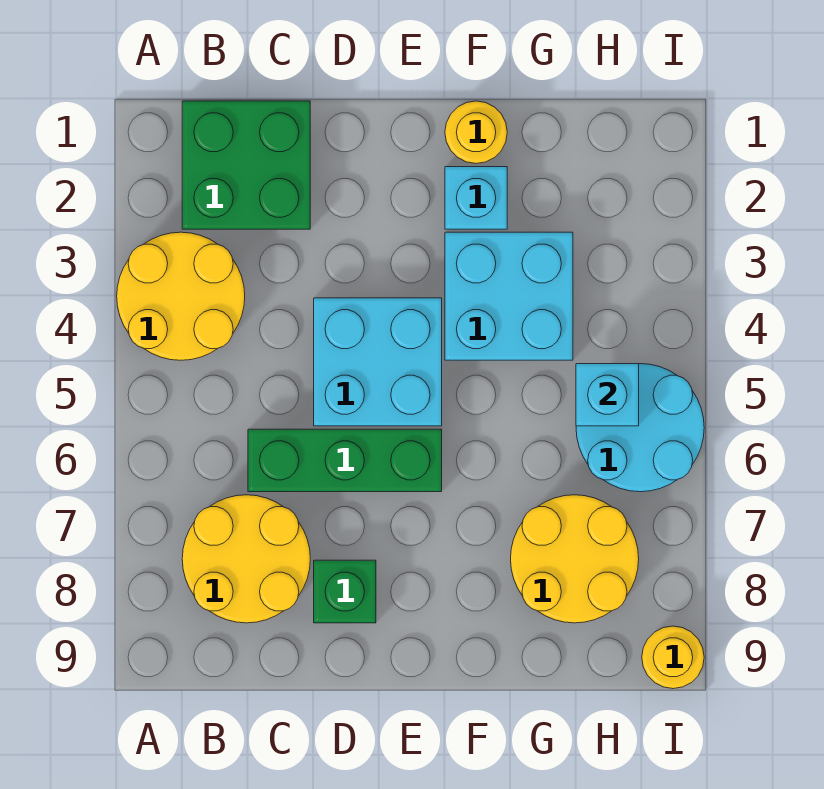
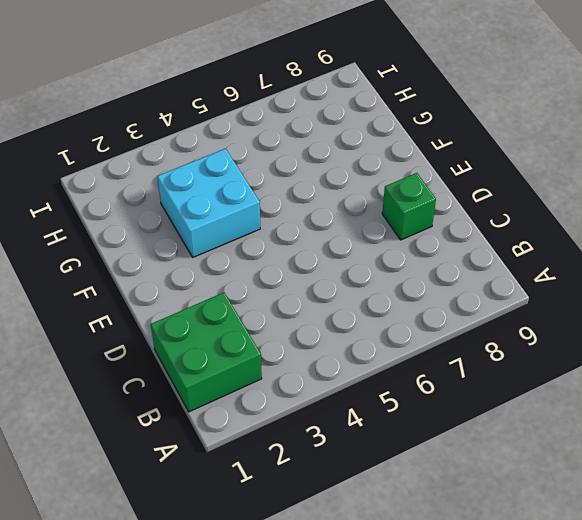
none -> yellow 2x2 round brick [117,232,245,360]
none -> yellow 2x2 round brick [182,495,310,623]
none -> green 1x3 brick [248,429,442,492]

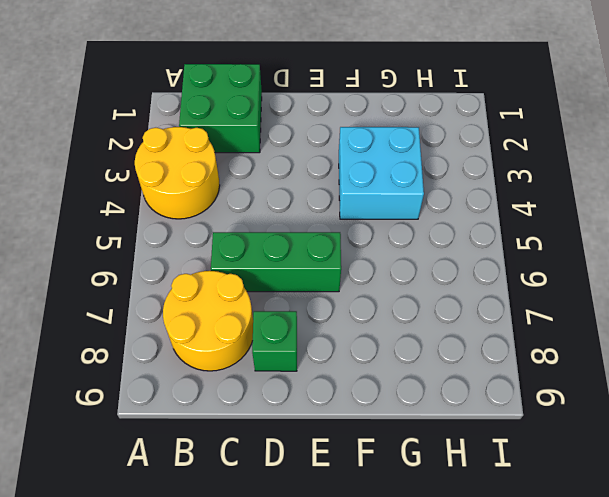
none -> cyan 2x2 brick [314,298,442,426]
none -> yellow 1x1 round brick [445,101,507,163]
none -> cyan 1x1 brick [445,167,507,229]

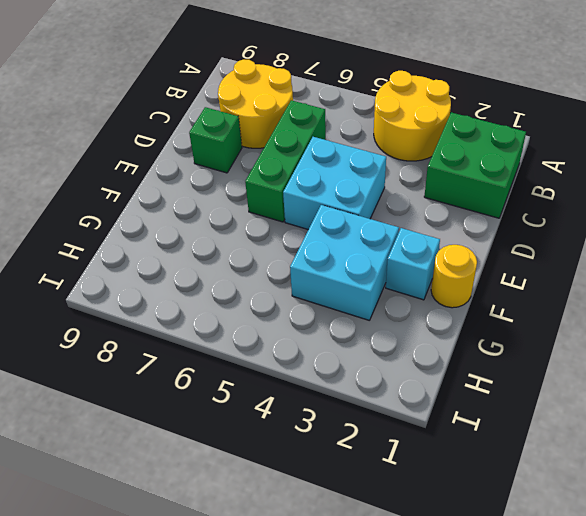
none -> yellow 2x2 round brick [511,495,639,623]
none -> cyan 2x2 round brick [576,364,704,492]
none -> yellow 1x1 round brick [642,626,704,689]

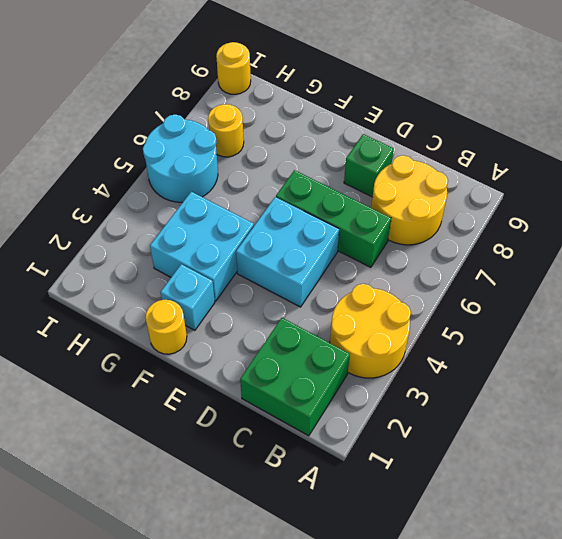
yellow 1x1 round brick [208,104,244,157] -> yellow 2x2 round brick [511,495,639,623]
none -> cyan 1x1 brick [576,364,639,426]

